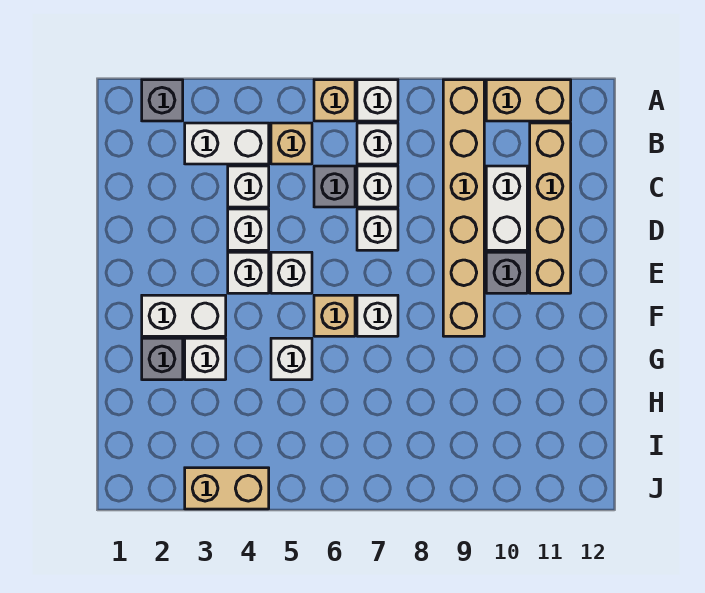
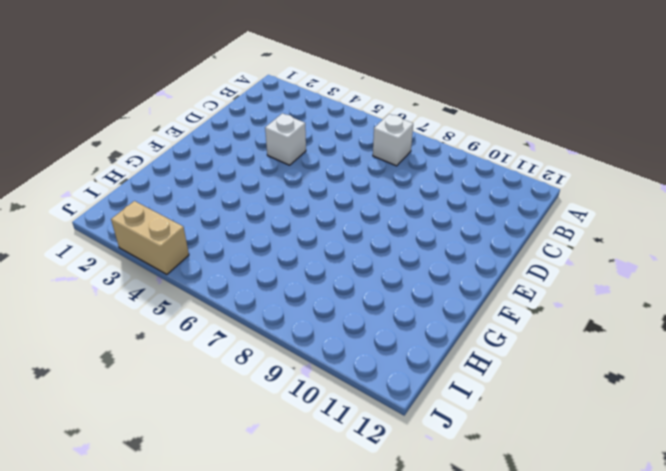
none -> grey 1x1 brick [142,80,183,121]
none -> tan 1x1 brick [314,80,355,121]
none -> white 1x1 brick [357,80,398,121]

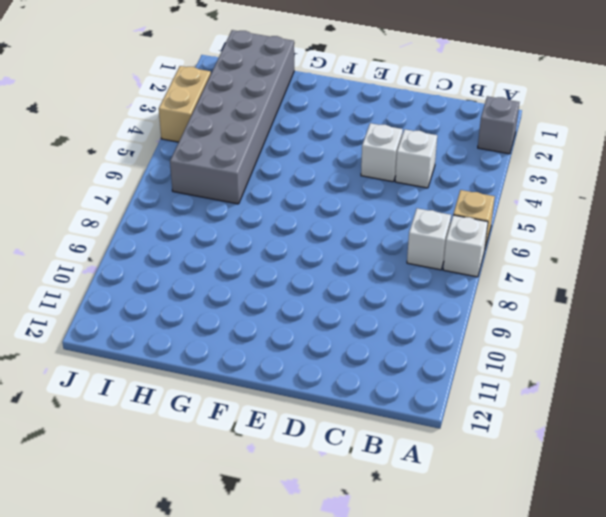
grey 2x6 brick [170,30,294,204] -> none
none -> tan 1x6 brick [443,80,484,336]
none -> tan 1x2 brick [486,80,571,121]
none -> white 1x2 brick [185,123,269,164]

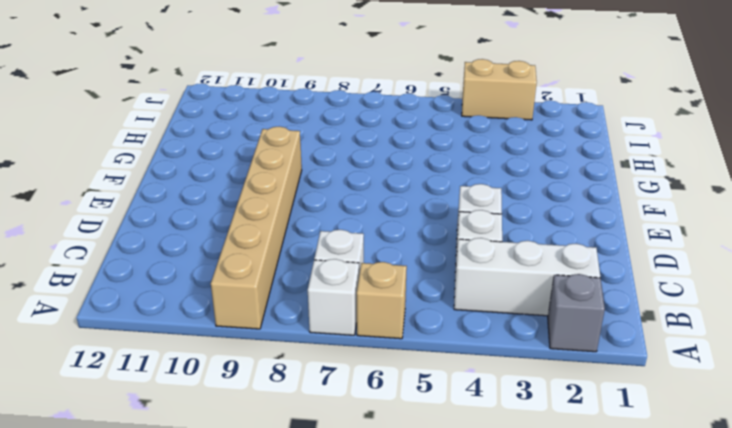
white 1x3 brick [454,238,600,316] -> white 1x2 brick [185,123,269,164]
none -> tan 1x2 brick [486,80,571,121]
none -> tan 1x1 brick [271,123,312,164]
none -> tan 1x4 brick [530,123,571,293]

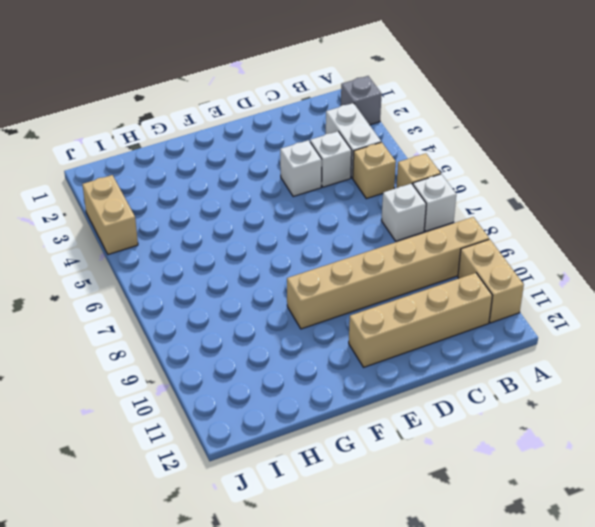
none -> grey 1x1 brick [314,166,355,207]
none -> white 1x1 brick [357,166,398,207]
none -> white 1x2 brick [486,166,527,250]

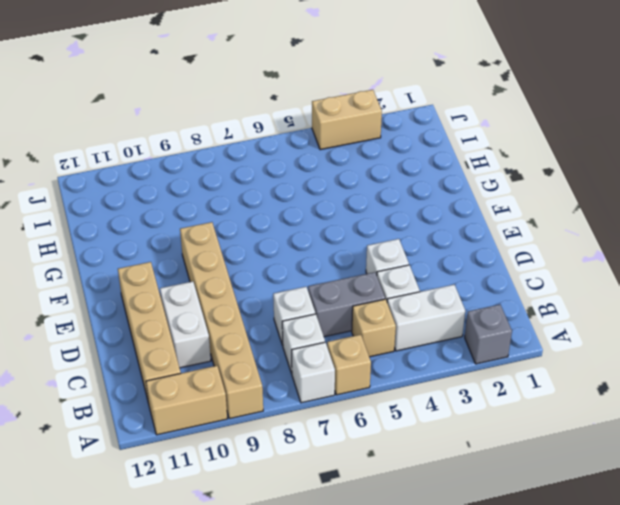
grey 1x2 brick [308,272,385,337] -> grey 1x1 brick [314,166,355,207]
none -> white 1x1 brick [357,209,398,250]
none -> white 1x1 brick [228,252,269,293]
none -> white 1x1 brick [271,252,312,293]

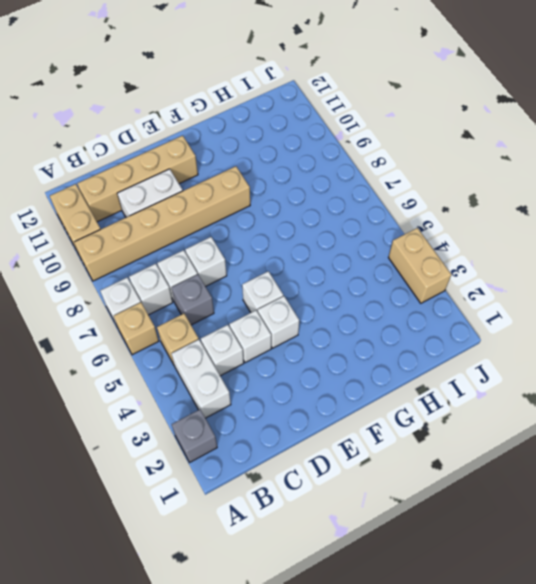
none -> grey 1x1 brick [486,252,527,293]
none -> white 1x2 brick [142,295,226,336]
none -> tan 1x1 brick [314,295,355,336]

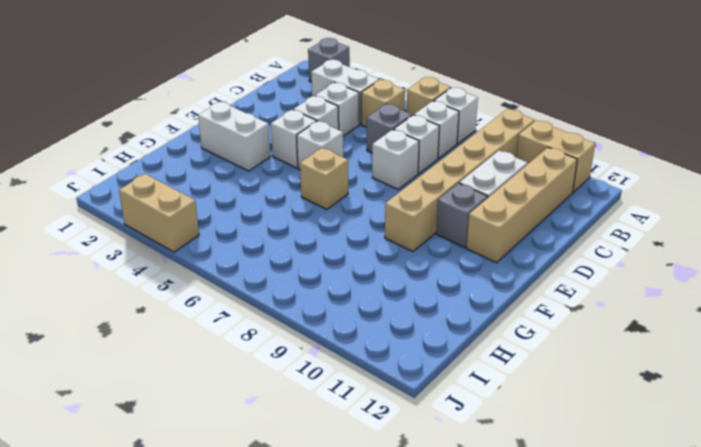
none -> white 1x1 brick [357,295,398,336]
none -> grey 1x1 brick [142,338,183,380]
none -> white 1x1 brick [185,338,226,380]

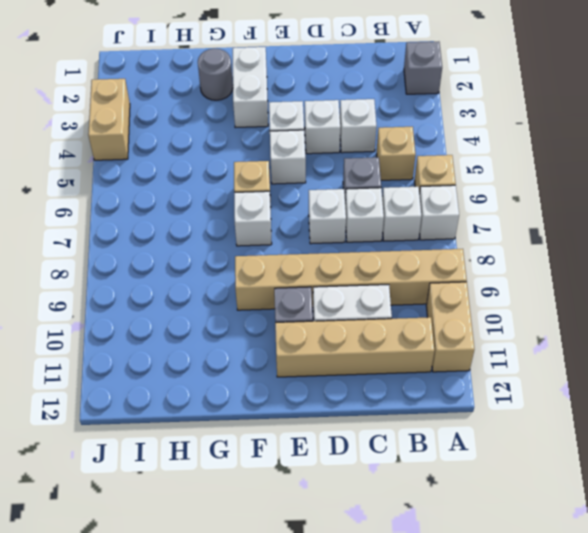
grey 1x1 round brick [198,49,233,100] -> grey 1x1 brick [142,338,183,380]
none -> white 1x2 brick [185,123,269,164]
none -> white 1x1 brick [185,338,226,380]
none -> white 1x1 brick [271,338,312,380]

